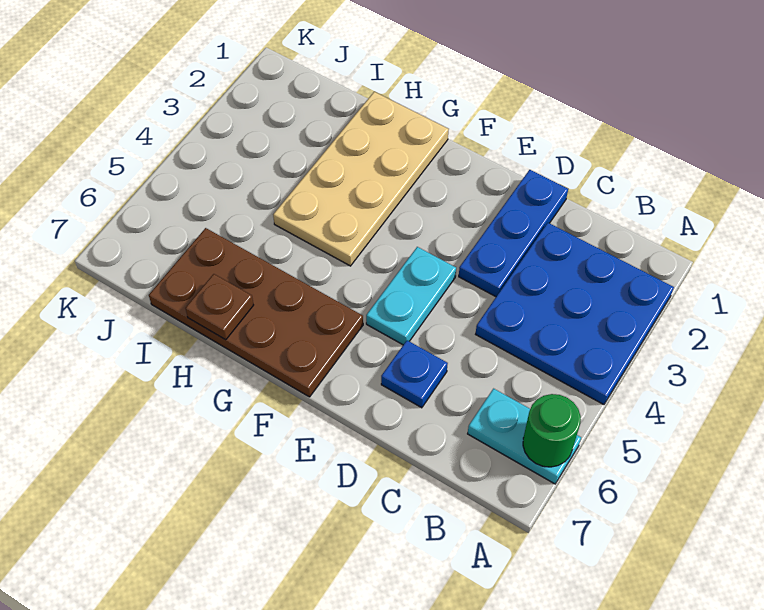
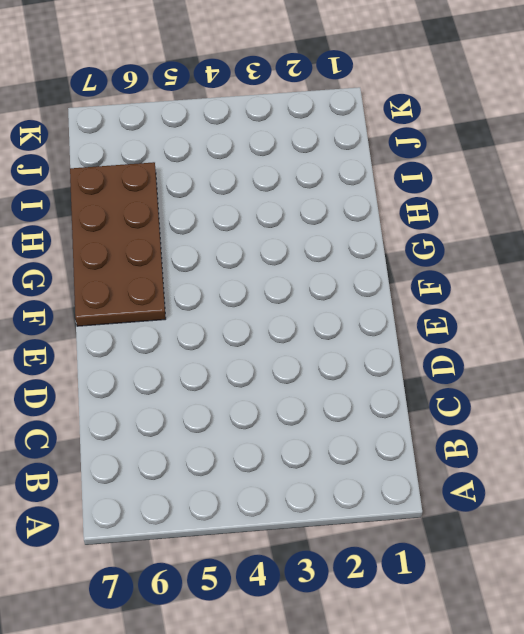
none -> blue 3x3 plate [476,223,674,405]
none -> cyan 1x2 plate [468,389,581,484]

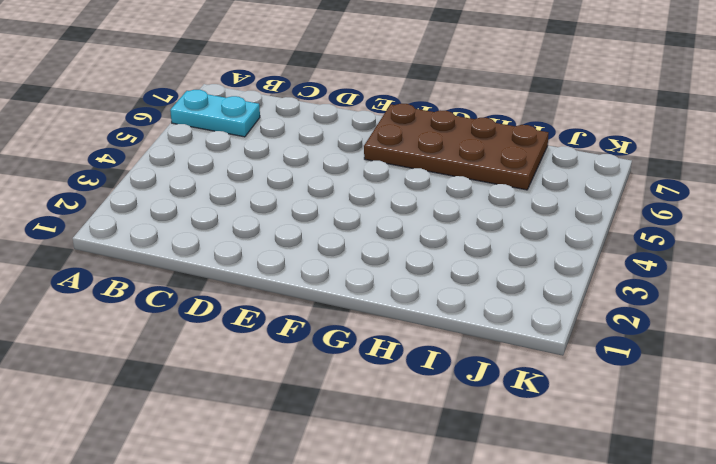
none -> blue 3x3 plate [476,223,674,405]
none -> blue 1x3 plate [459,170,568,297]

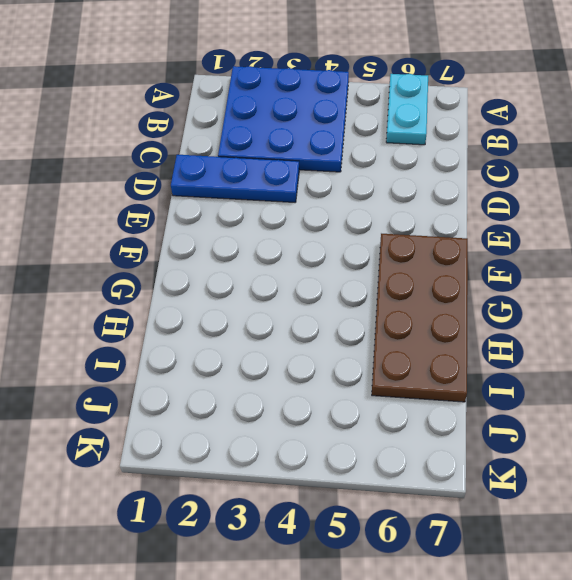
none -> blue 1x1 plate [381,340,448,408]
none -> cyan 1x2 plate [366,247,456,345]

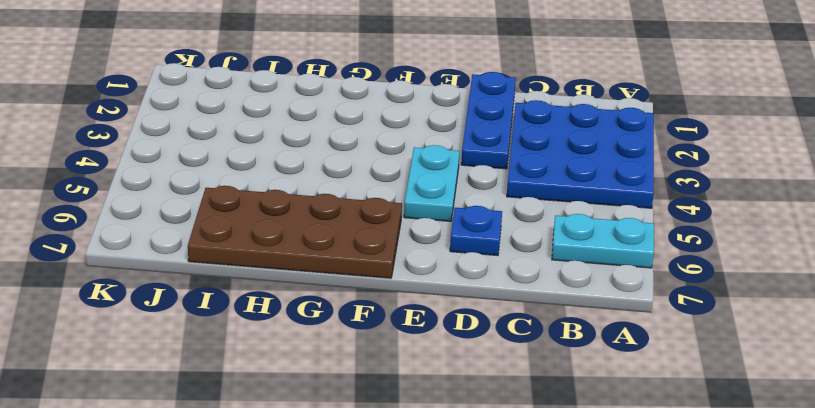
none -> tan 2x4 plate [273,92,449,266]
none -> green 1x1 round brick [523,394,581,467]

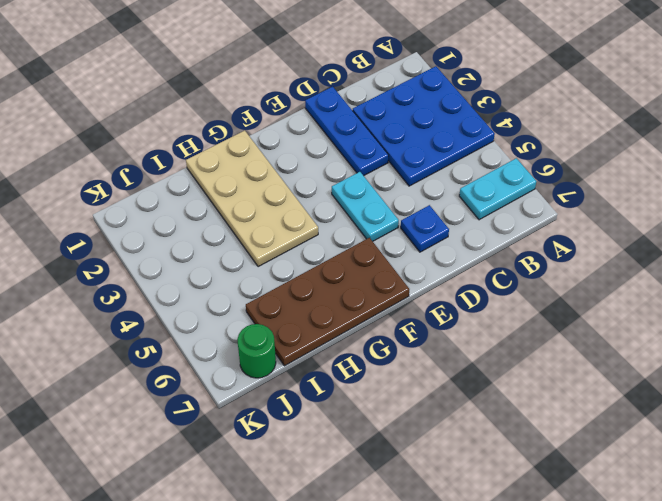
green 1x1 round brick [237,324,276,378] -> green 1x1 round brick moved to [523,394,581,467]
none -> brown 1x1 plate [185,274,253,340]

